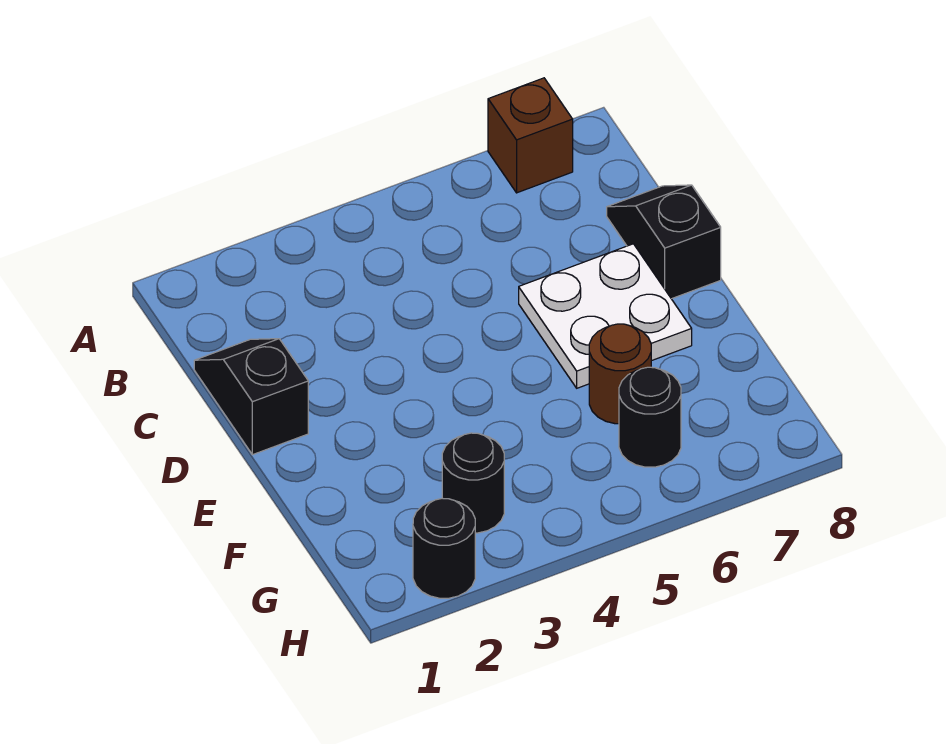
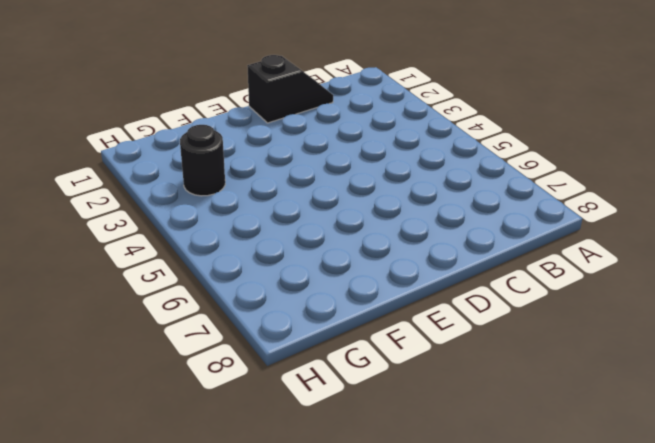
none -> brown 1x1 brick [488,78,573,193]
none -> black 1x2 slope [607,185,721,299]

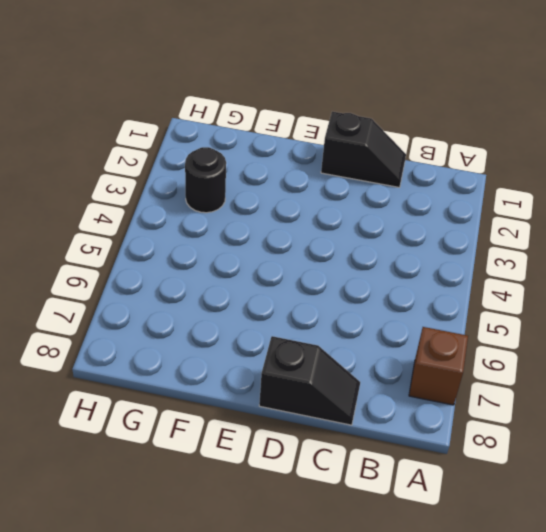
none -> white 2x2 plate [519,244,692,388]
none -> brown 1x1 round brick [589,324,651,424]

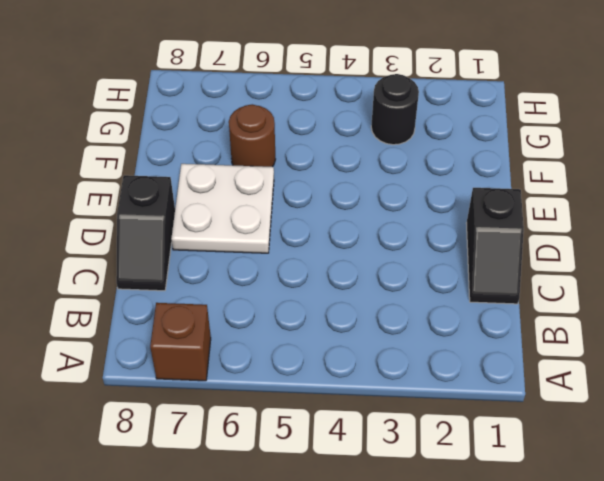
none -> black 1x1 round brick [619,367,681,467]
none -> black 1x1 round brick [413,498,475,598]

